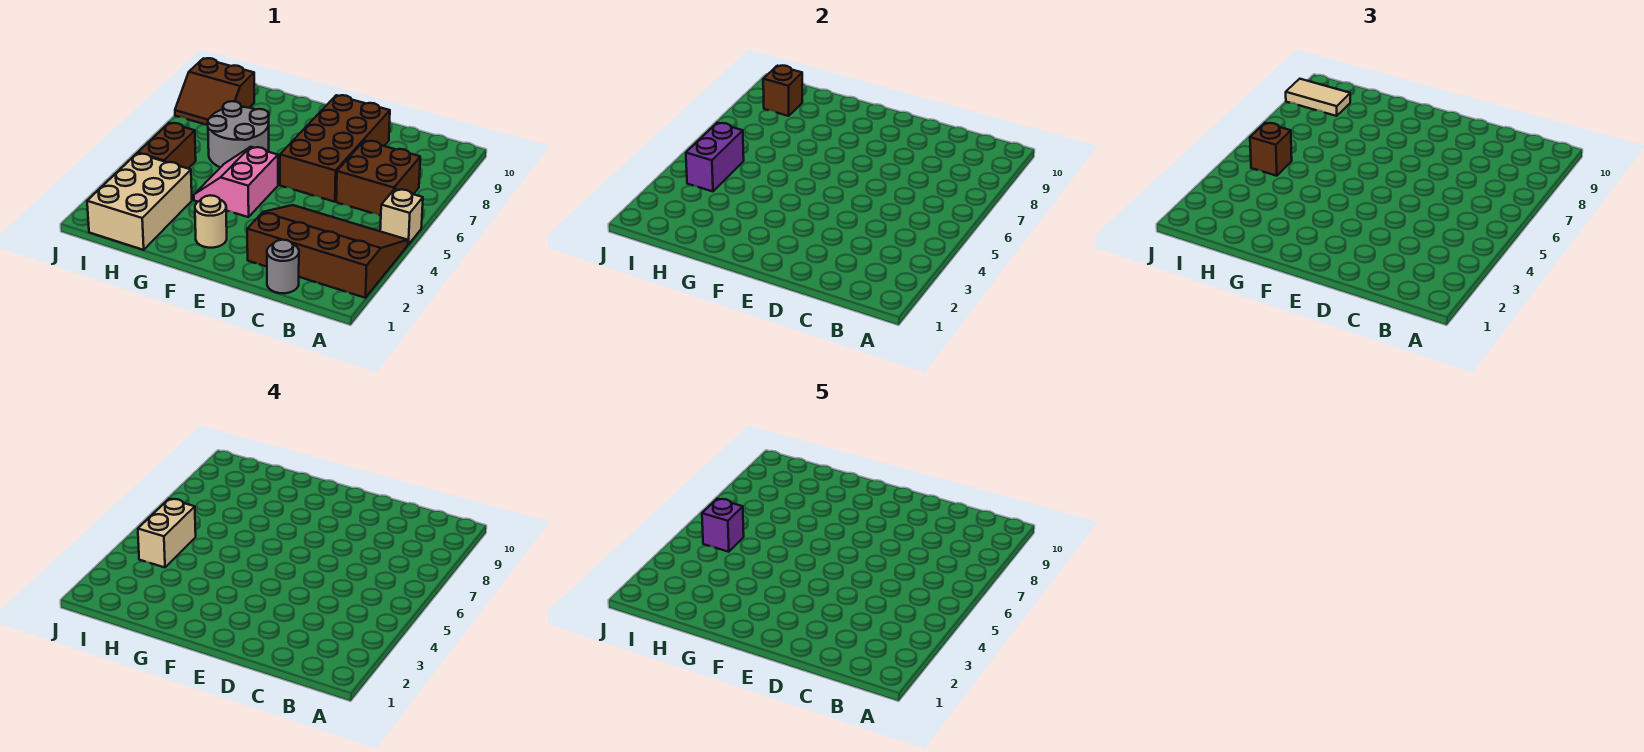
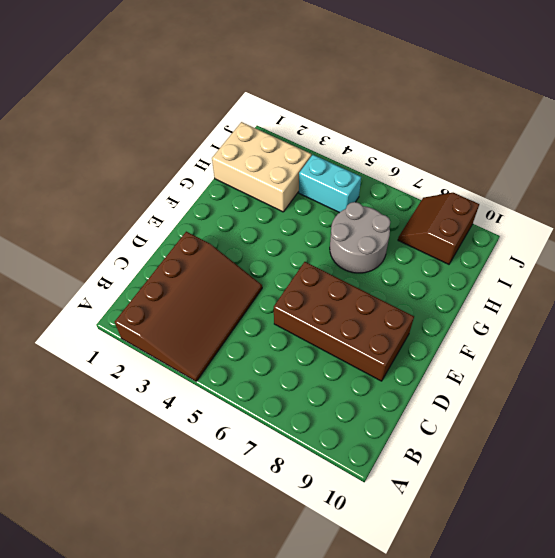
cyan 1x2 brick [299,155,361,213] -> brown 1x2 brick [138,123,196,168]
none -> tan 1x1 brick [380,189,423,244]
none -> brown 2x2 brick [336,141,420,216]
none -> grey 1x1 round brick [267,240,299,293]

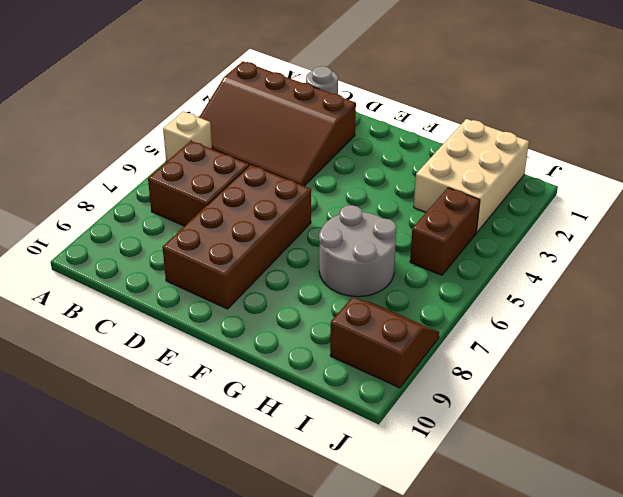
none -> tan 1x1 round brick [195,195,227,248]
none -> pink 2x2 slope [194,147,278,217]
none -> purple 1x2 brick [686,123,744,191]

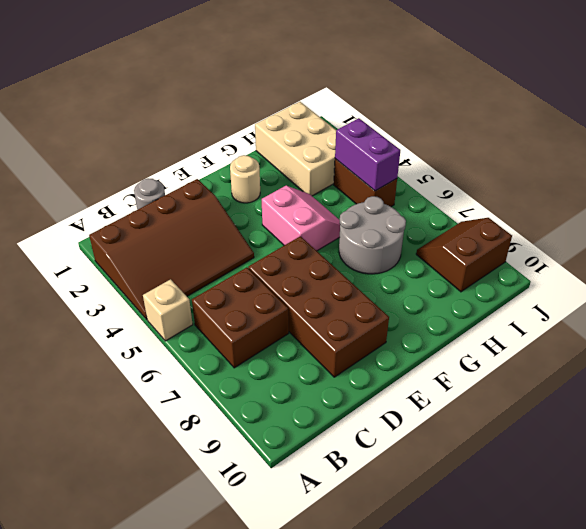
none -> brown 1x1 brick [763,65,802,116]
none -> brown 1x1 brick [1250,123,1292,176]
none -> tan 1x2 tile [1286,79,1350,116]

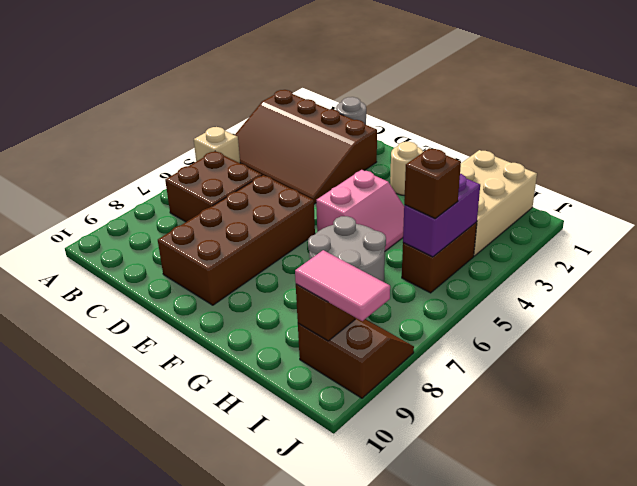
pink 1x2 tile [295,250,390,321] -> tan 1x2 tile [1286,79,1350,116]
none -> tan 1x2 brick [138,499,196,567]
none -> purple 1x1 brick [702,499,744,552]

